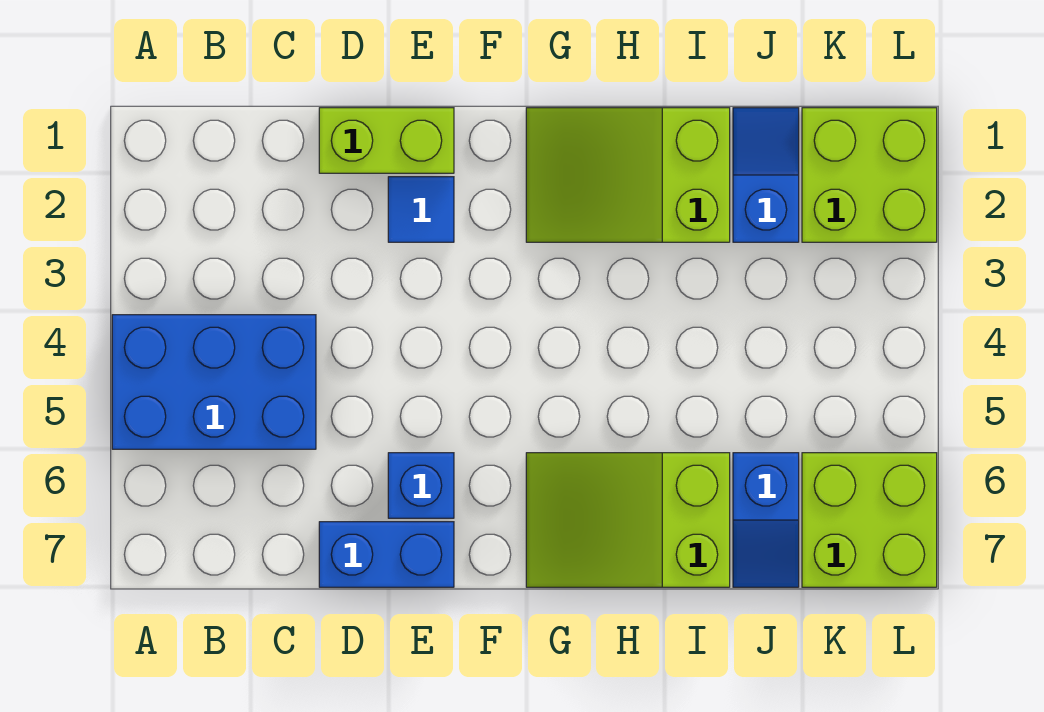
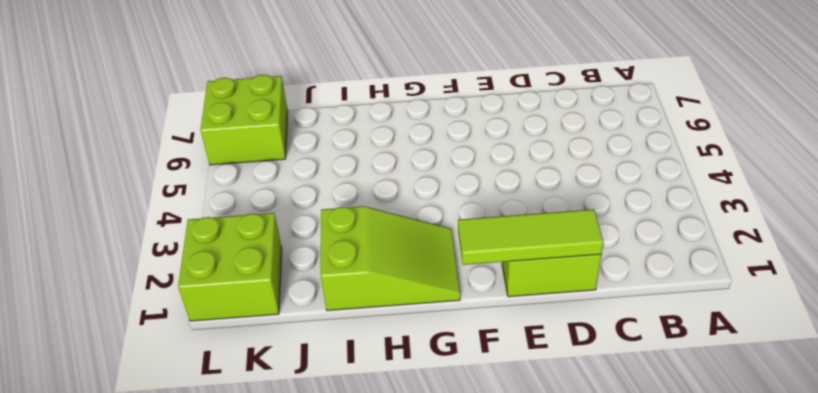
lime 1x3 tile [458,209,604,265] -> none
none -> blue 2x3 brick [112,315,316,449]
none -> blue 1x2 brick [319,522,454,587]

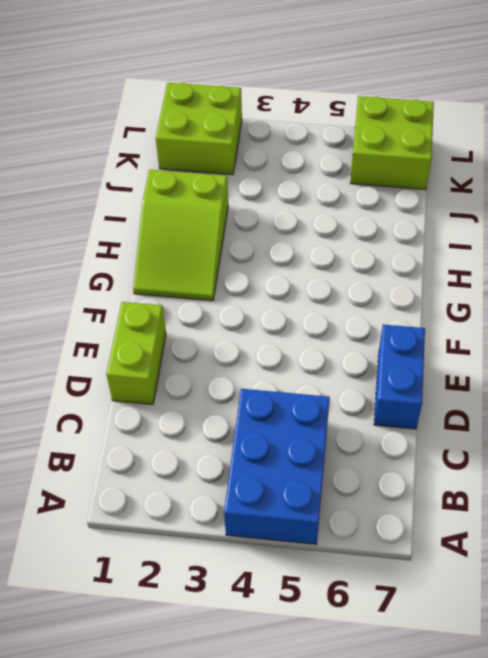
none -> blue 1x1 tile [388,177,454,242]
none -> blue 1x1 brick [388,453,454,518]

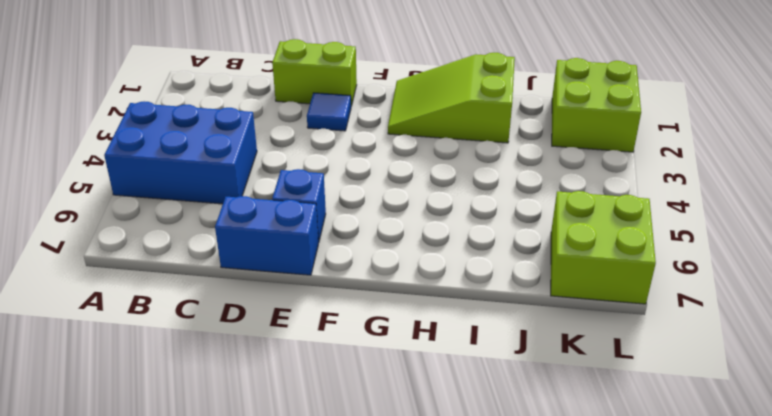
none -> lime 2x3 slope [526,453,730,587]
none -> blue 1x2 slope [733,108,799,242]

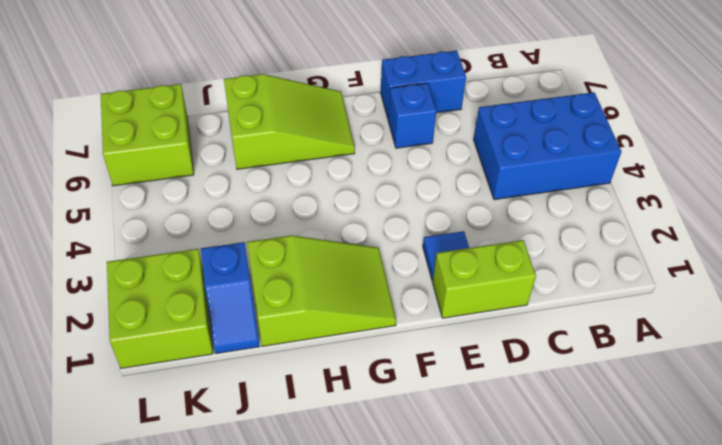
none -> blue 1x2 slope [733,453,799,587]

